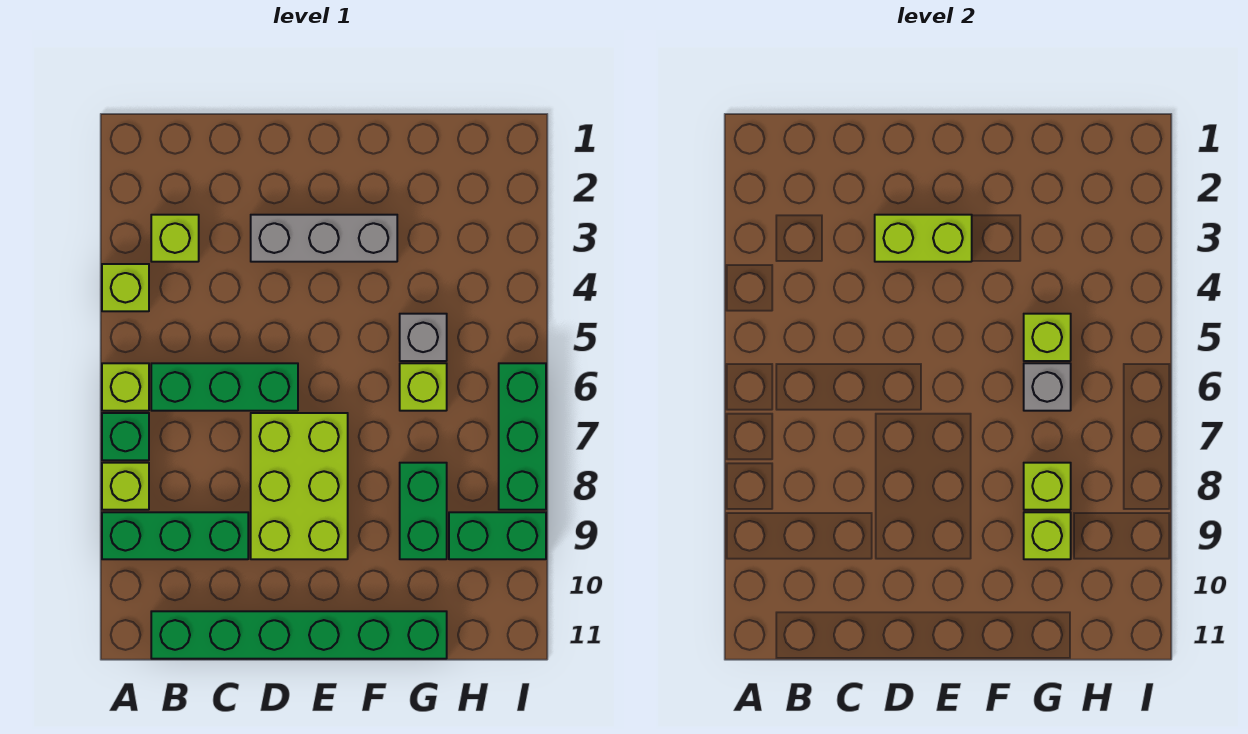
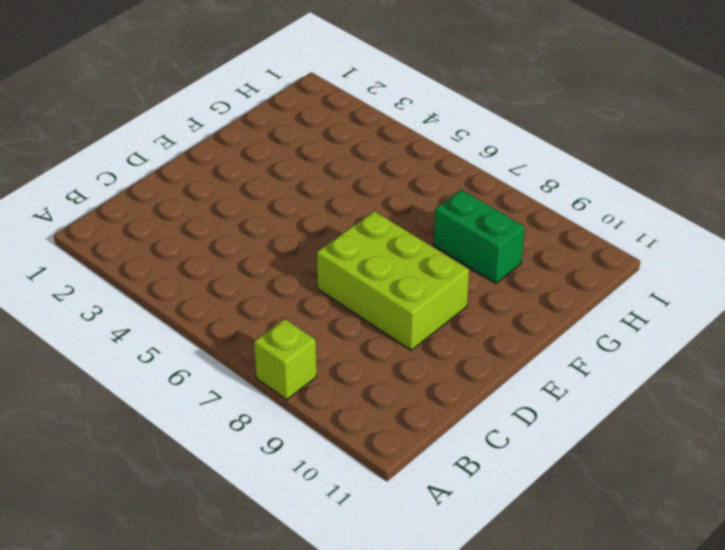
none -> lime 1x1 brick [102,264,149,311]
none -> lime 1x1 brick [102,363,149,411]
none -> green 1x1 brick [102,413,149,460]

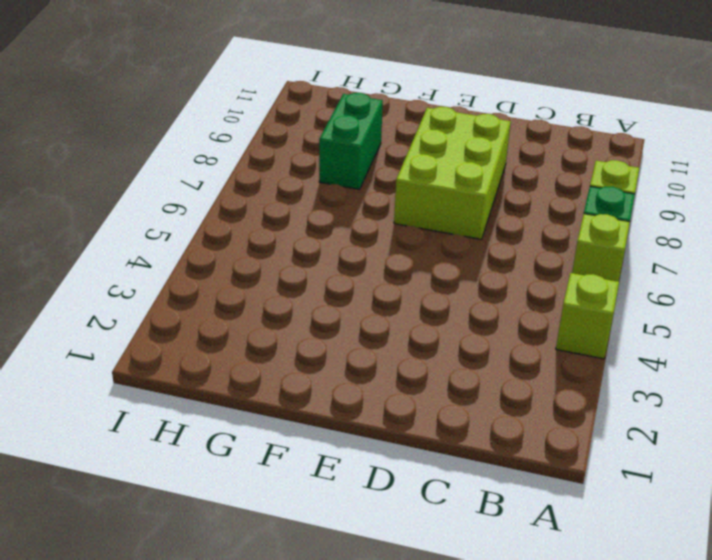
none -> green 1x3 brick [102,512,248,559]
none -> lime 1x1 brick [151,215,199,262]
none -> green 1x3 brick [151,363,298,411]

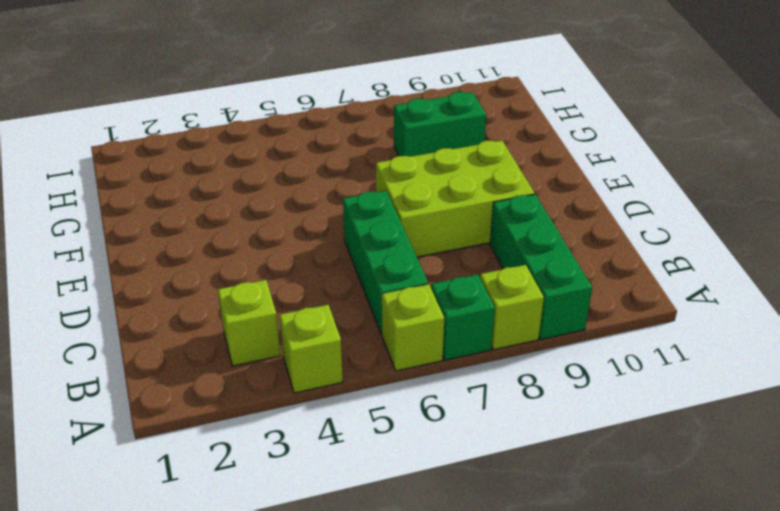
none -> green 1x6 brick [151,611,447,659]
none -> grey 1x3 brick [251,215,397,262]
none -> grey 1x1 brick [400,314,447,361]

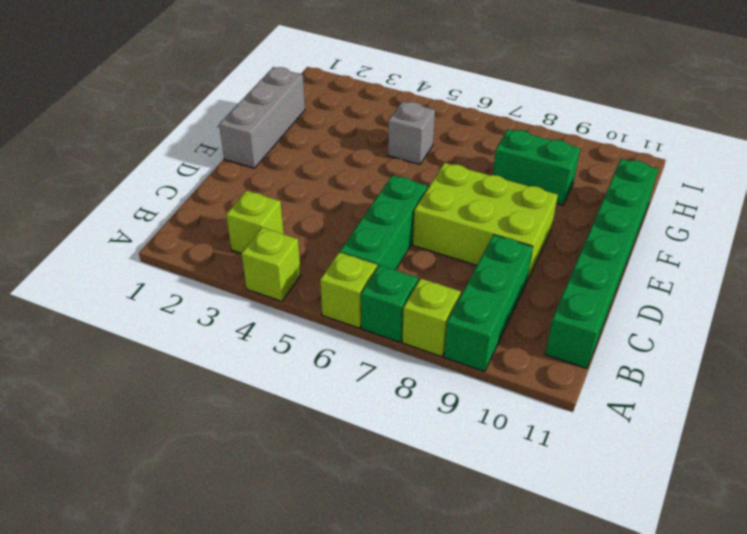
grey 1x3 brick [219,67,305,168] -> grey 1x3 brick moved to [251,215,397,262]
none -> lime 1x1 brick [400,363,447,411]
none -> green 1x2 brick [449,512,546,559]
none -> green 1x3 brick [499,363,546,510]

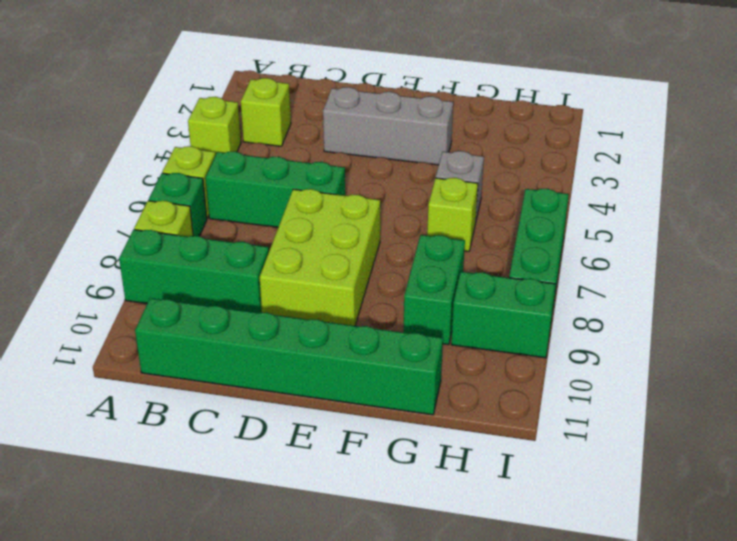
none -> lime 1x2 brick [875,215,972,262]
none -> lime 1x1 brick [1024,314,1071,361]
none -> grey 1x1 brick [1024,363,1071,411]

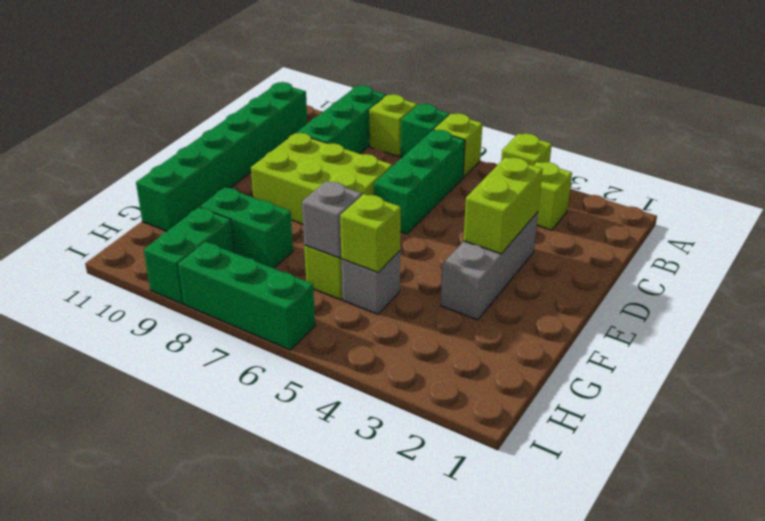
none -> lime 1x1 brick [1024,463,1071,510]
none -> lime 1x1 brick [1024,512,1071,559]

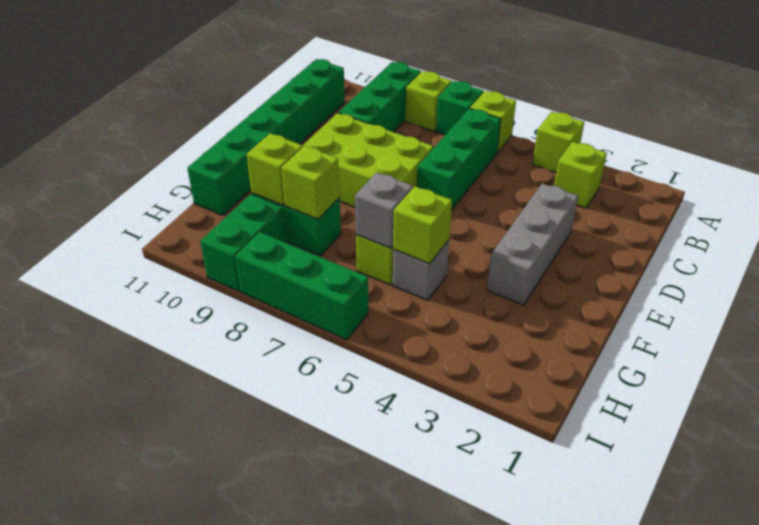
none -> lime 1x2 brick [875,215,972,262]

